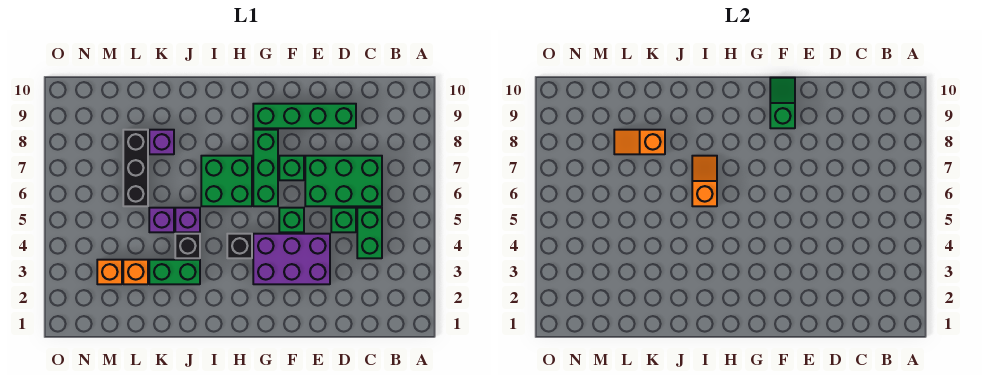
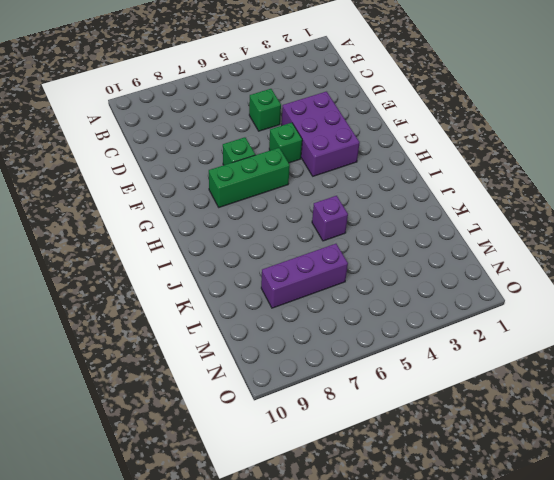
purple 1x3 brick [261,244,348,308] -> black 1x3 brick [123,130,148,206]
none -> green 1x2 brick [357,208,382,258]
none -> green 2x3 brick [305,156,382,206]
none -> green 1x4 brick [253,104,356,128]

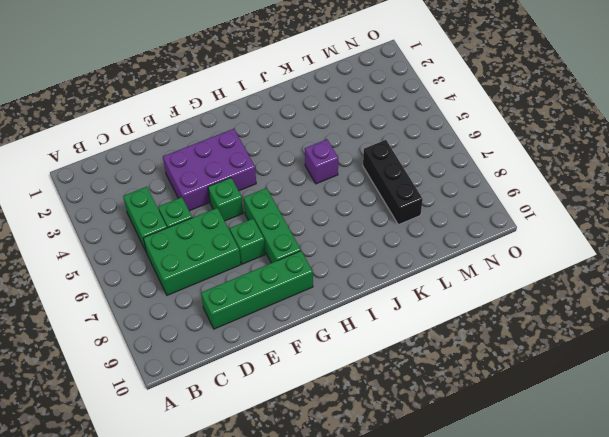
none -> black 1x1 brick [227,234,252,258]
none -> green 2x2 brick [201,156,252,206]
none -> green 1x2 brick [149,260,200,284]

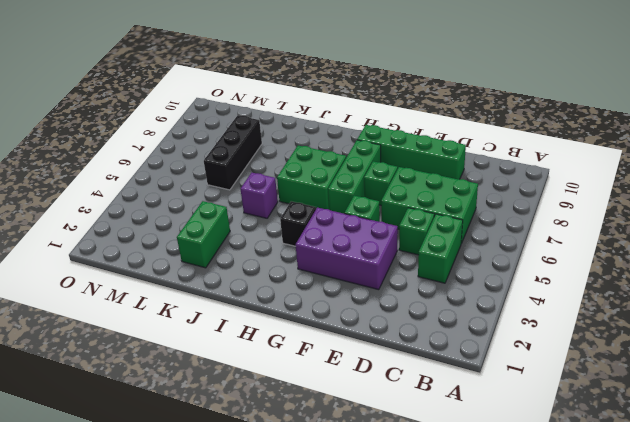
green 1x2 brick [177,201,230,268] -> green 1x2 brick turned to [149,260,200,284]
none -> black 1x1 brick [175,234,200,258]
none -> purple 1x1 brick [149,208,174,232]
none -> purple 1x1 brick [149,130,174,154]

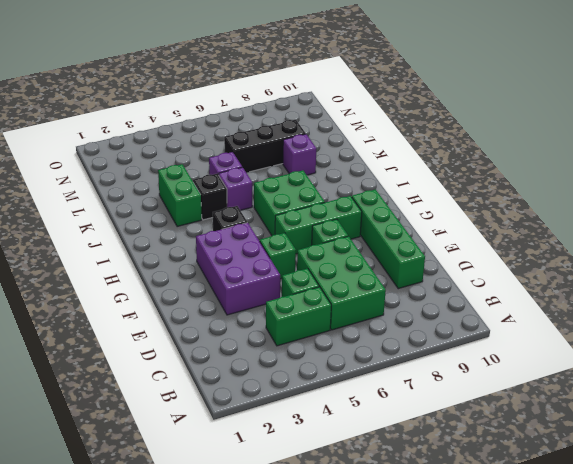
none -> orange 1x1 brick [123,260,148,284]
none -> orange 1x1 brick [97,260,122,284]
none -> green 1x2 slope [770,78,795,128]

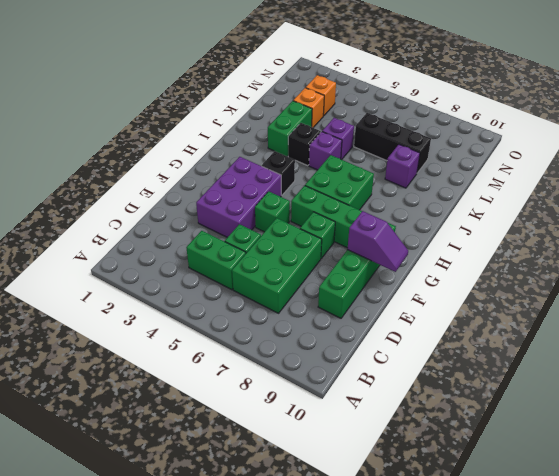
purple 1x2 slope [347,211,408,272] -> green 1x2 slope [770,78,795,128]
none -> orange 1x2 slope [692,156,717,206]
none -> orange 1x2 slope [614,130,665,154]

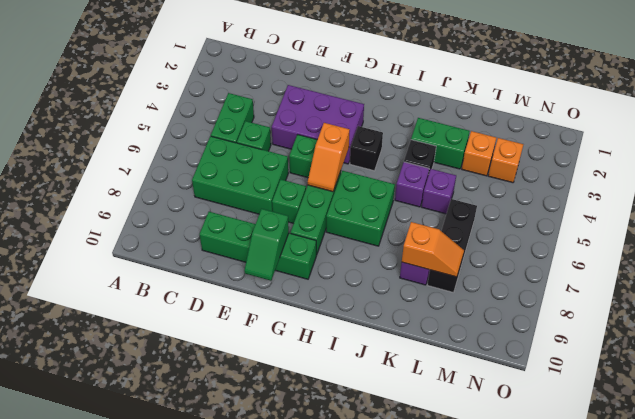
orange 1x2 slope [308,123,350,192] -> orange 1x2 slope moved to [692,156,717,206]

